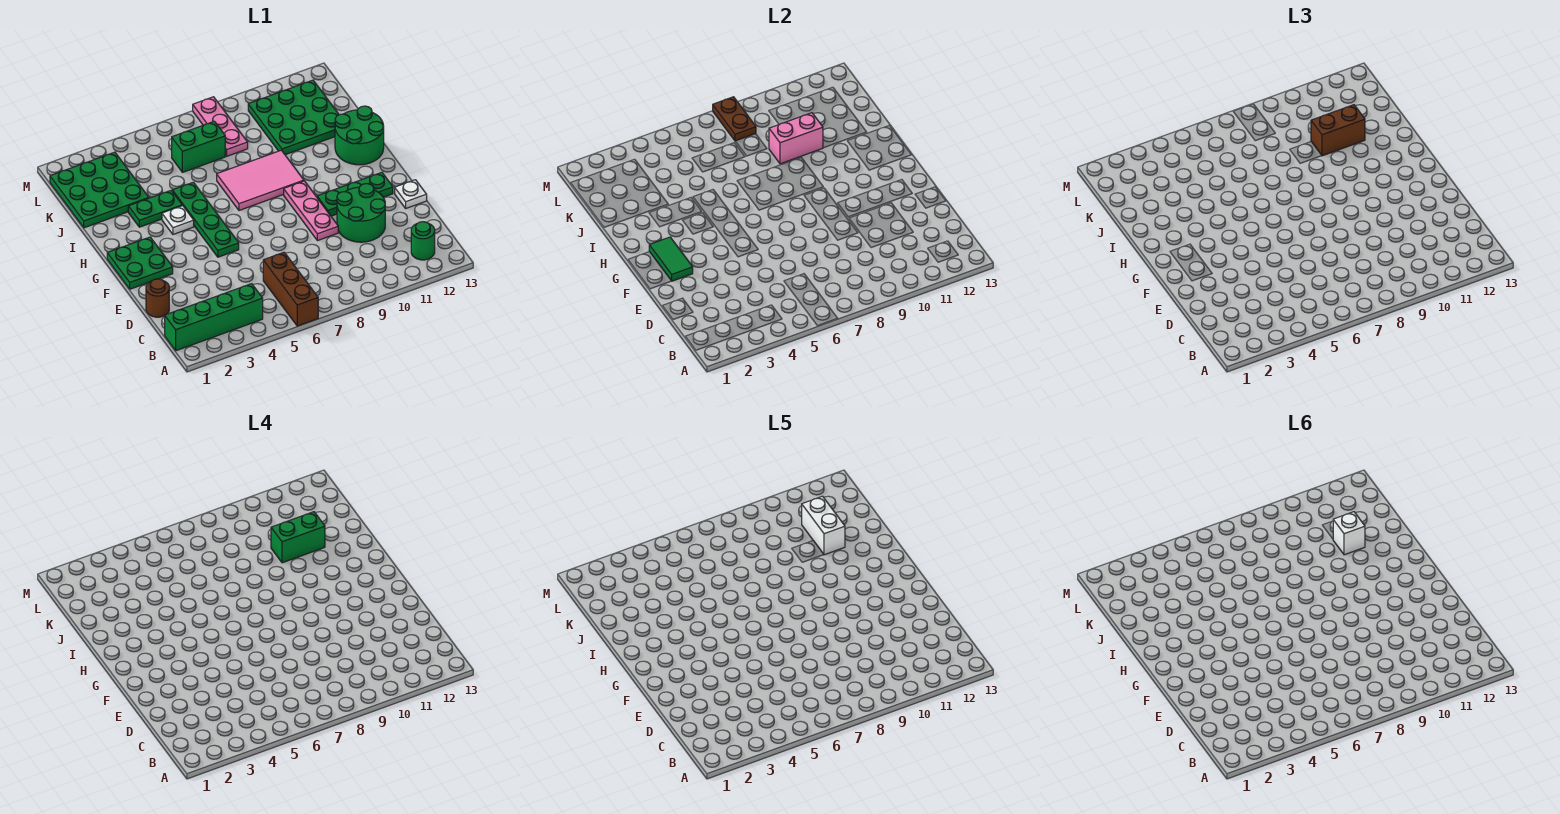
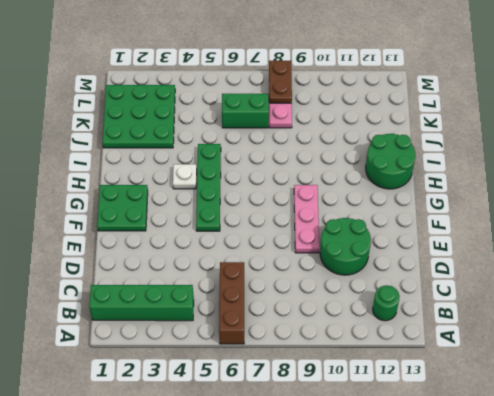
none -> brown 1x1 round brick [146,279,169,317]
none -> white 1x1 plate [395,180,427,208]
none -> green 1x3 plate [317,172,393,216]

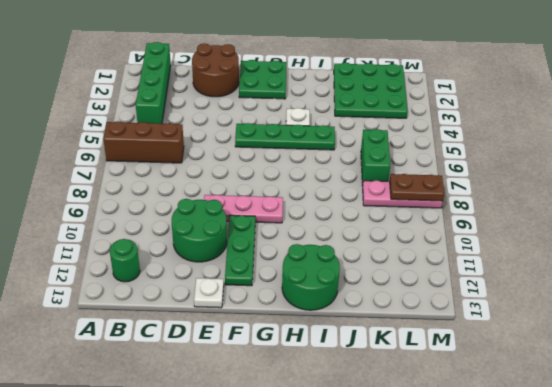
brown 2x2 round brick [192,44,239,97] -> brown 1x1 round brick [146,279,169,317]
none -> pink 2x3 tile [217,150,304,210]
none -> green 1x2 plate [128,190,182,227]
none -> green 3x3 plate [248,80,339,155]

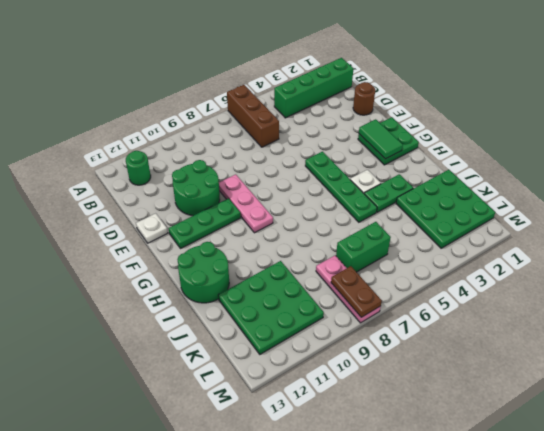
none -> pink 2x3 tile [217,150,304,210]
none -> pink 1x2 brick [769,113,823,164]
none -> brown 1x2 brick [1311,105,1365,156]

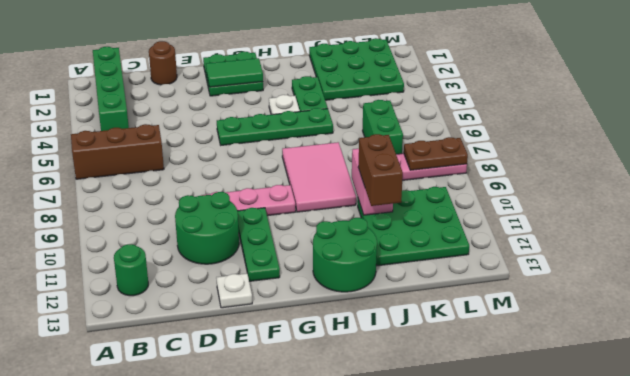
none -> green 1x2 brick [271,512,325,563]
none -> white 1x2 brick [802,496,845,555]
none -> white 1x1 brick [1333,512,1365,555]

